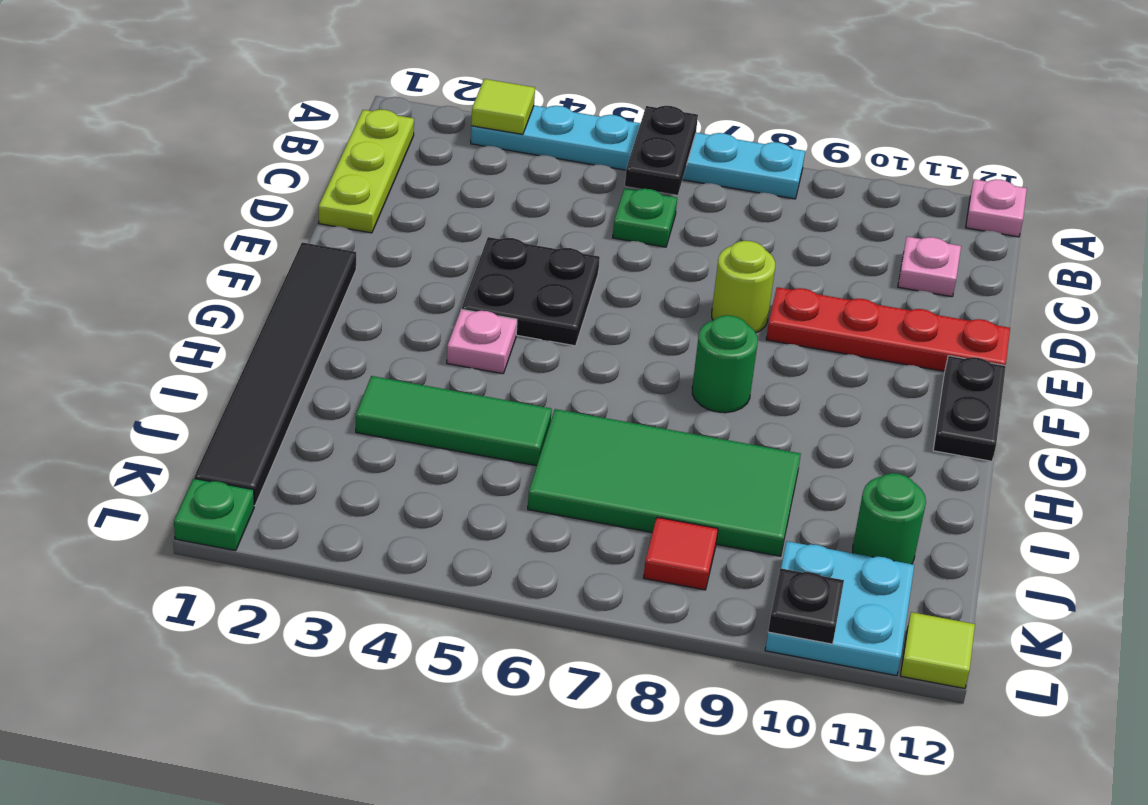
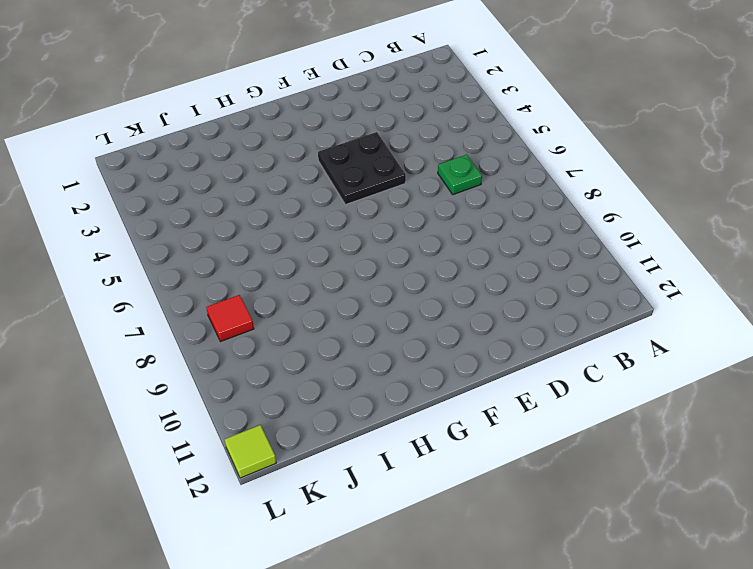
none -> cyan 1x6 plate [471,105,805,199]
none -> pink 1x1 plate [966,179,1027,237]
none -> lime 1x3 plate [319,109,414,233]

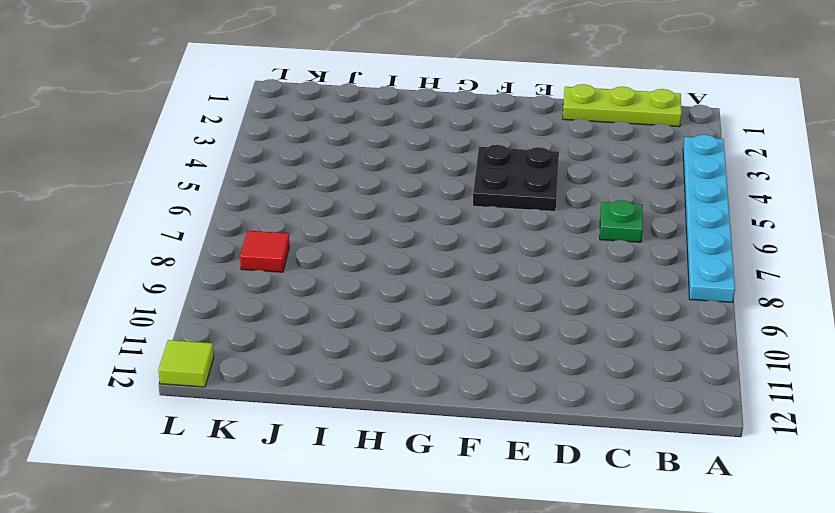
none -> pink 1x1 plate [966,179,1027,237]
none -> pink 1x1 plate [898,237,961,297]
none -> lime 1x1 round brick [712,241,775,333]

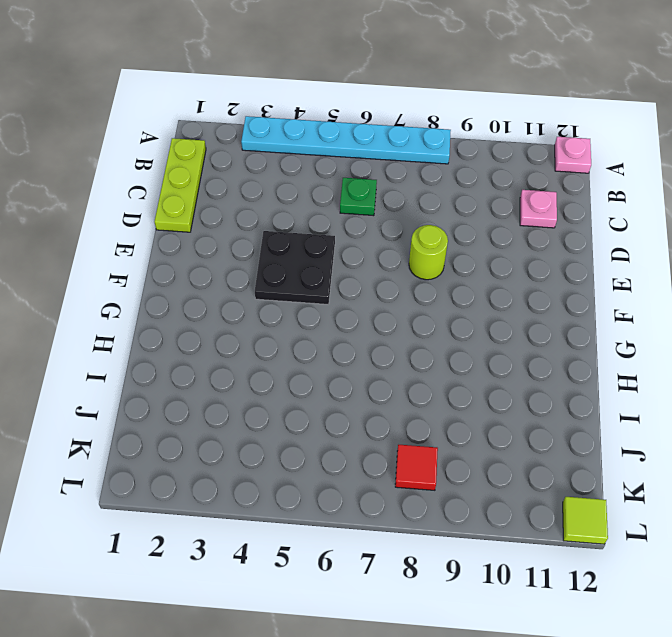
none -> red 1x4 plate [766,287,1010,371]
none -> black 1x6 tile [194,242,356,506]
none -> black 1x2 plate [933,356,1006,461]

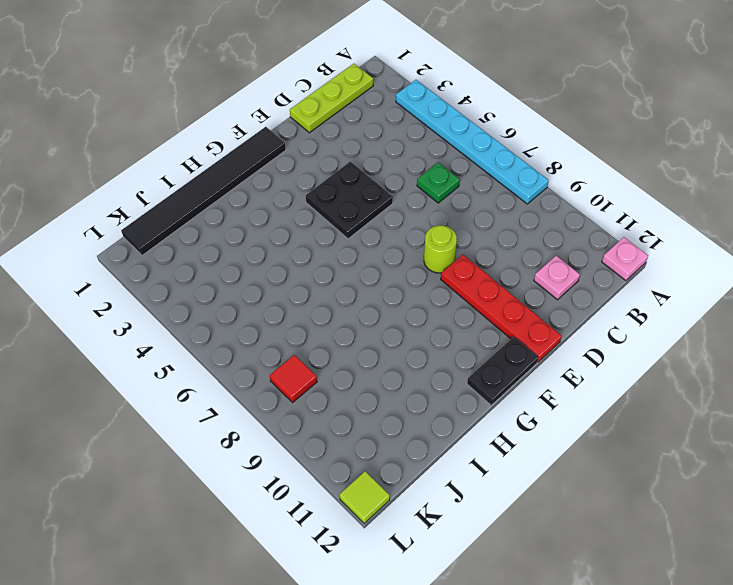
none -> pink 1x1 plate [447,309,517,374]
none -> green 1x1 round brick [692,315,758,413]
none -> green 1x3 tile [356,376,552,466]

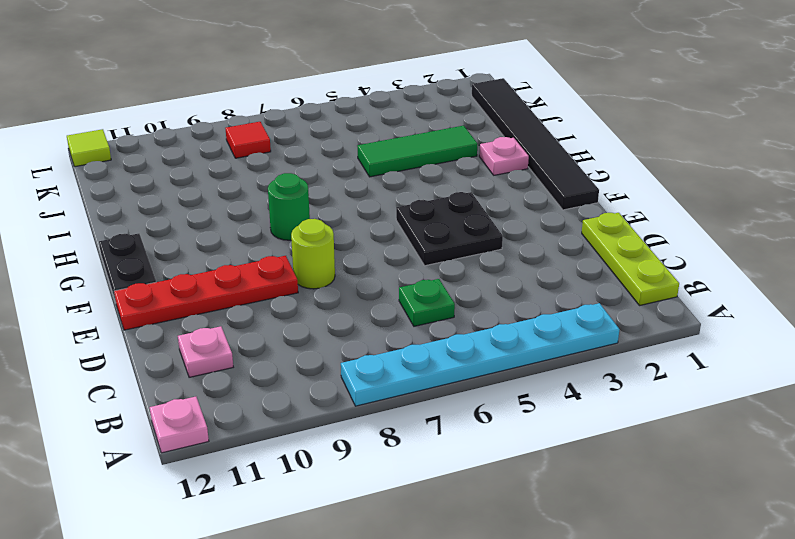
pink 1x1 plate [479,137,529,175] -> pink 1x1 plate moved to [447,309,517,374]
none -> green 2x4 tile [528,409,801,556]
none -> green 1x1 round brick [853,473,926,564]
none -> cyan 2x2 plate [765,541,914,676]

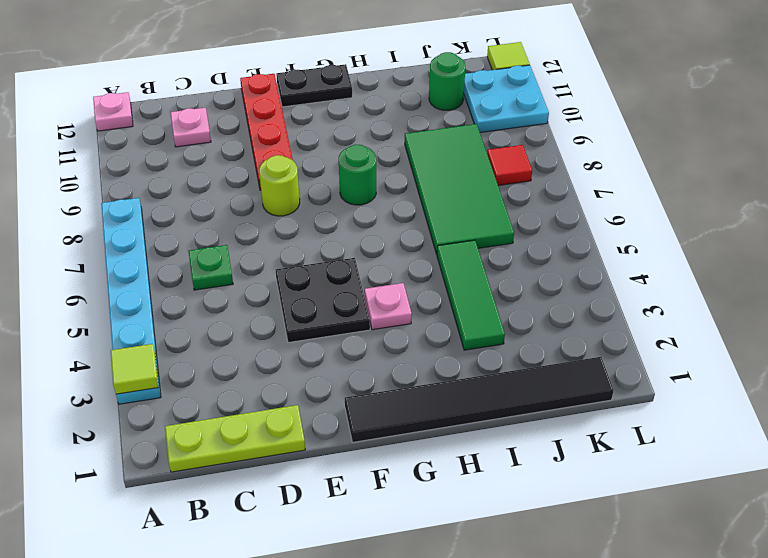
none -> green 1x1 plate [174,478,254,551]
none -> black 1x2 plate [625,106,698,195]
none -> black 1x1 plate [768,568,844,644]

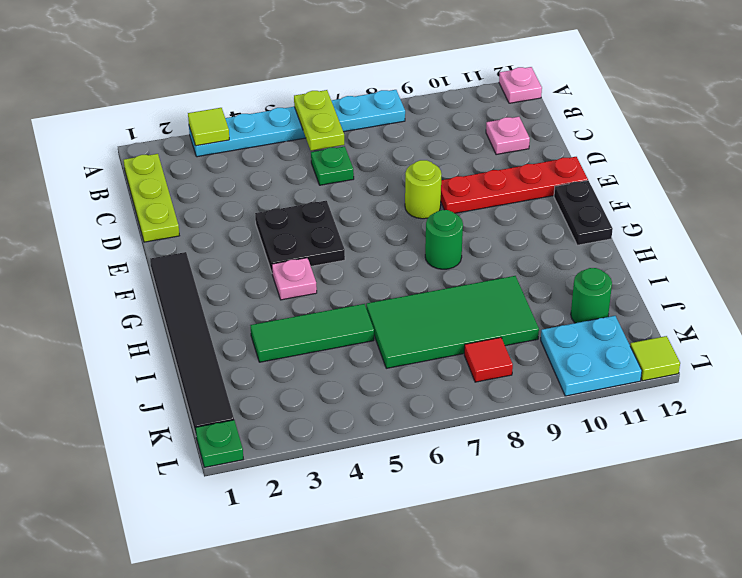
lime 1x2 plate [294,90,344,151] -> black 1x2 plate [625,106,698,195]
none -> black 1x1 plate [768,568,844,644]

